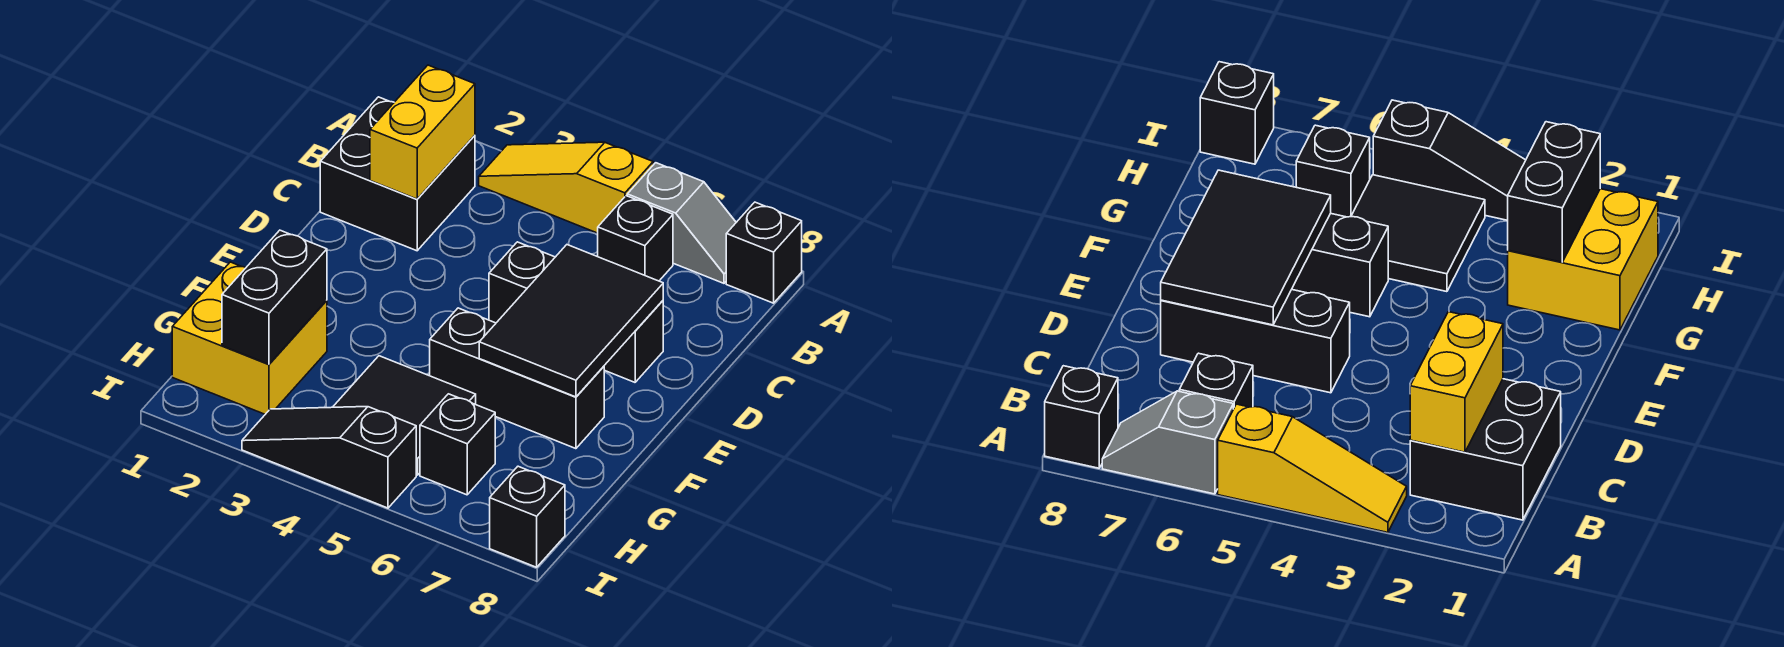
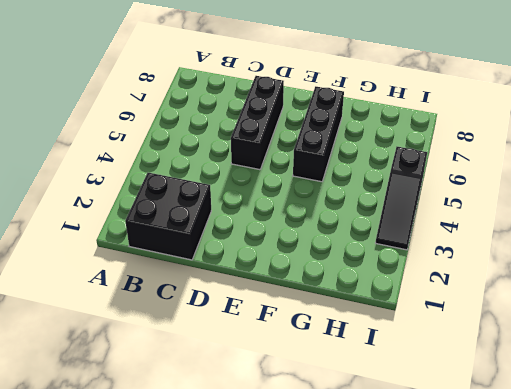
none -> yellow 1x3 slope [479,142,653,233]
none -> grey 1x2 slope [627,163,736,283]
none -> black 1x1 brick [726,202,802,303]

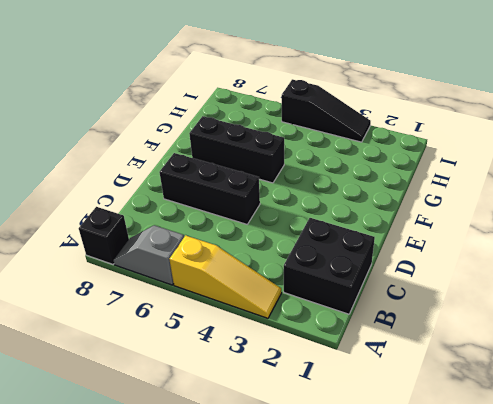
none -> black 1x1 brick [598,196,673,281]
none -> yellow 2x2 brick [172,262,327,414]
none -> black 2x2 tile [333,356,476,475]

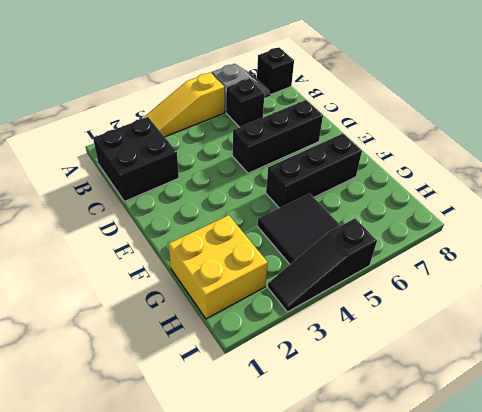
none -> black 1x1 brick [420,394,495,495]
none -> black 1x1 brick [490,466,565,567]
none -> yellow 1x2 brick [370,65,475,199]

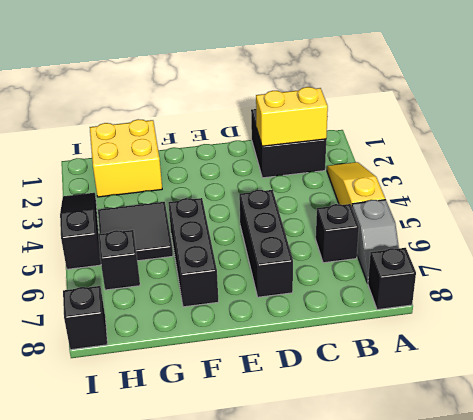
none -> black 2x3 tile [479,245,663,397]
none -> black 1x2 brick [222,230,327,364]

